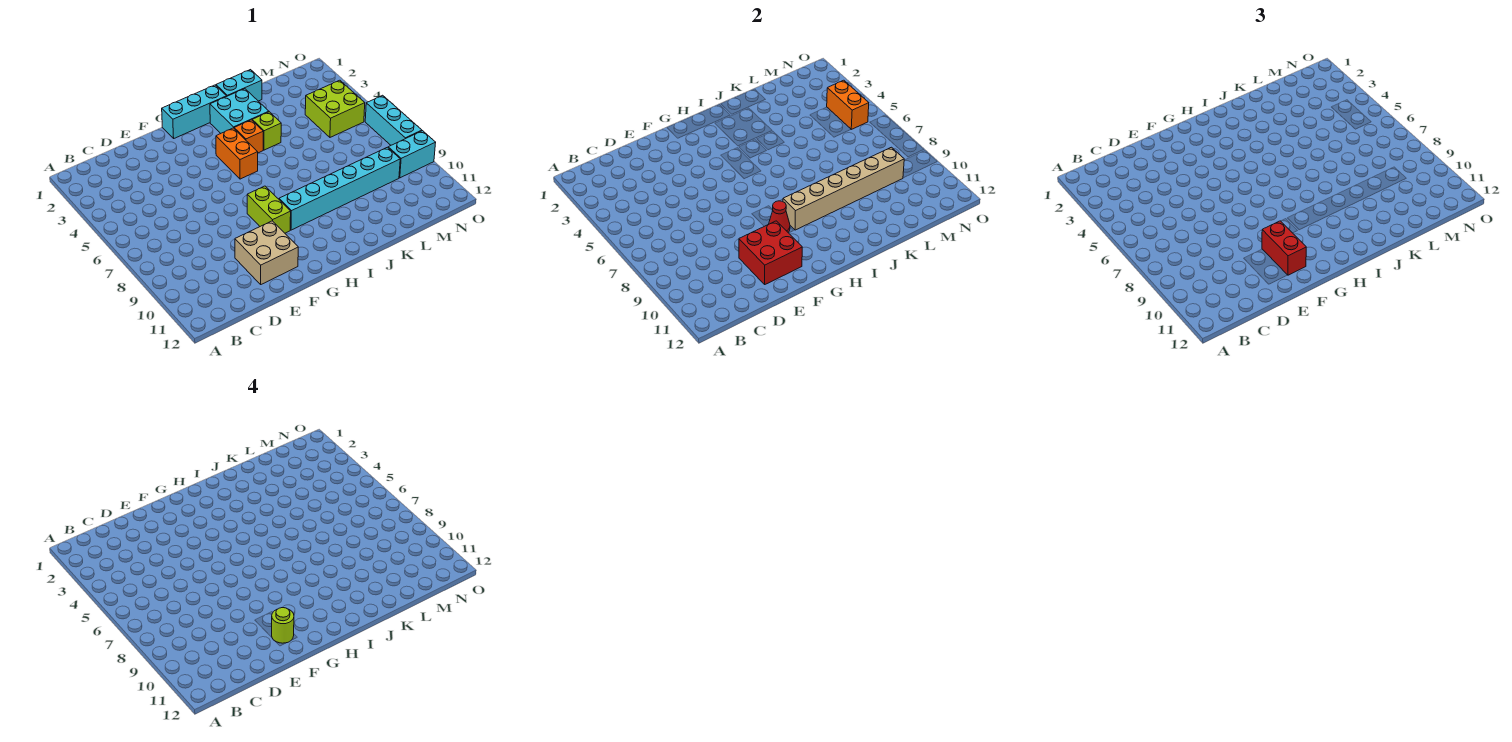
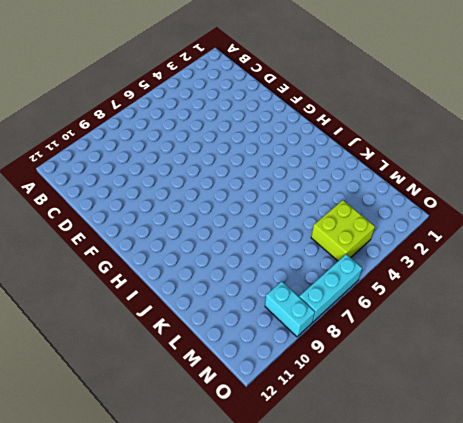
none -> tan 2x2 brick [235,221,298,284]
none -> cyan 1x3 brick [162,85,227,138]
none -> lime 1x2 brick [247,186,291,233]

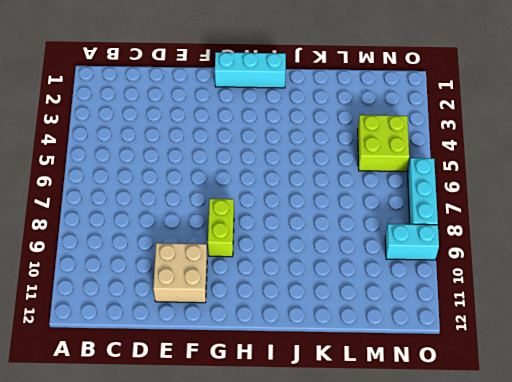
none -> orange 1x2 brick [216,128,258,179]
none -> cyan 1x6 brick [279,147,400,230]
none -> cyan 2x2 brick [210,89,269,133]

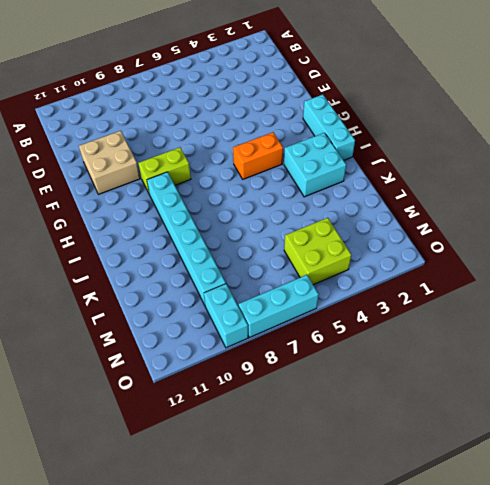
none -> orange 1x1 brick [234,120,263,153]
none -> cyan 1x2 brick [216,70,262,101]
none -> lime 1x1 brick [252,112,281,150]

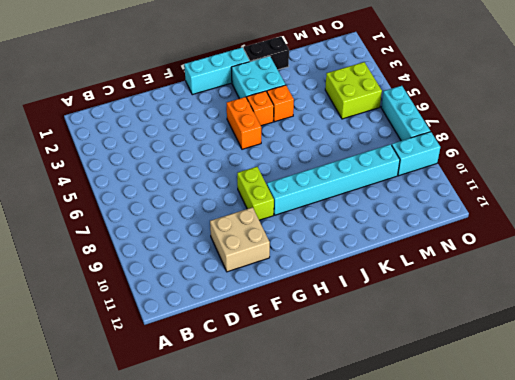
black 1x2 brick [244,36,289,70] -> cyan 1x2 brick [216,70,262,101]
orange 1x1 brick [267,85,294,122] -> lime 1x1 brick [252,112,281,150]
none -> red 2x2 brick [739,221,802,284]
none -> red 1x1 cone [769,201,790,232]
none -> tan 1x6 brick [783,147,904,230]

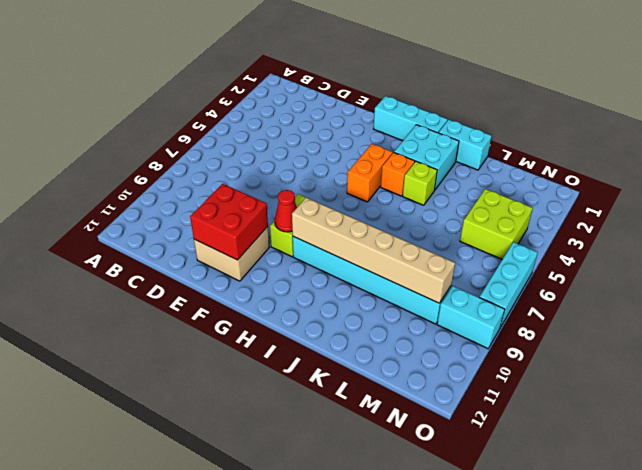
none -> orange 1x2 brick [827,80,869,129]
none -> red 1x2 brick [1262,221,1306,275]
none -> lime 1x1 round brick [272,608,294,643]

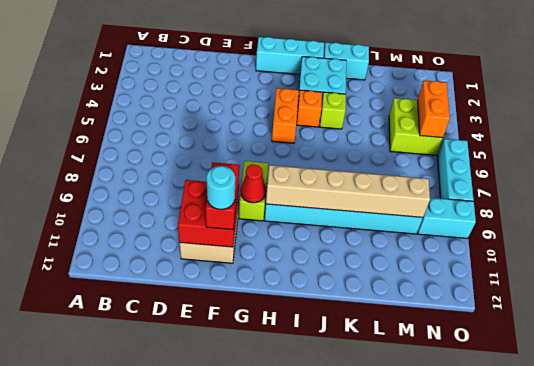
cyan 1x1 round brick [206,166,235,209] -> lime 1x1 round brick [272,608,294,643]

